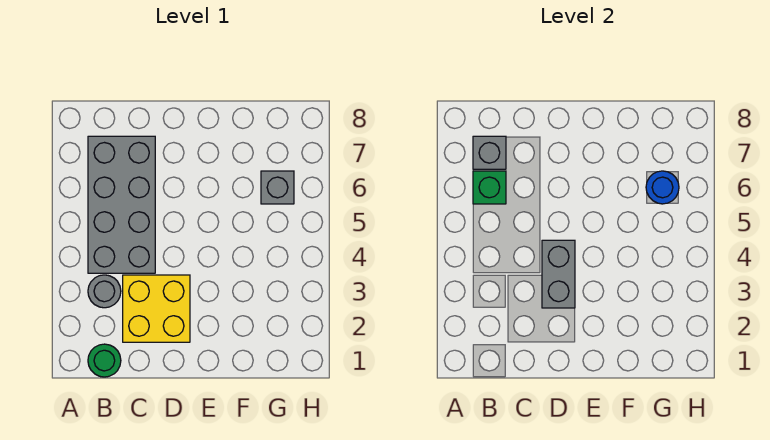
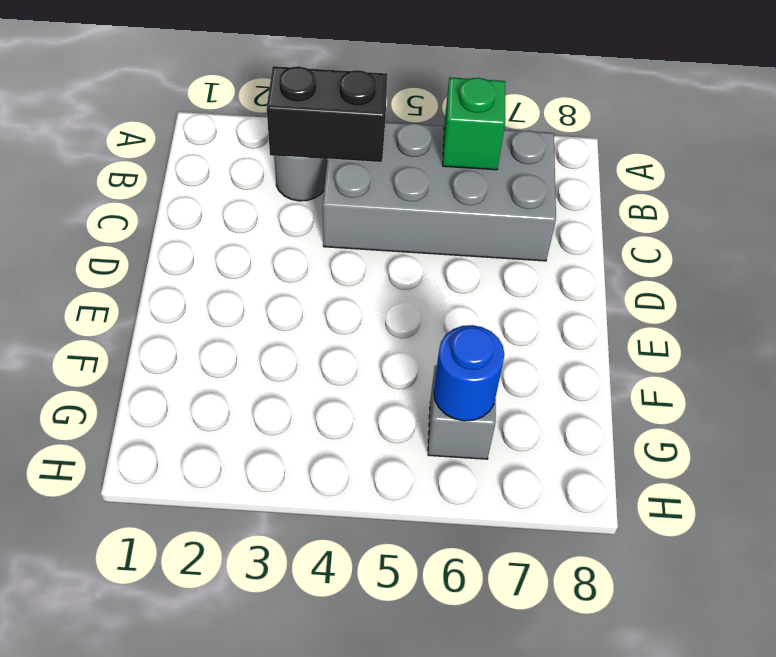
black 1x2 brick [267,66,387,162] -> none
none -> green 1x1 round brick [88,344,121,377]
none -> yellow 2x2 brick [123,275,190,342]

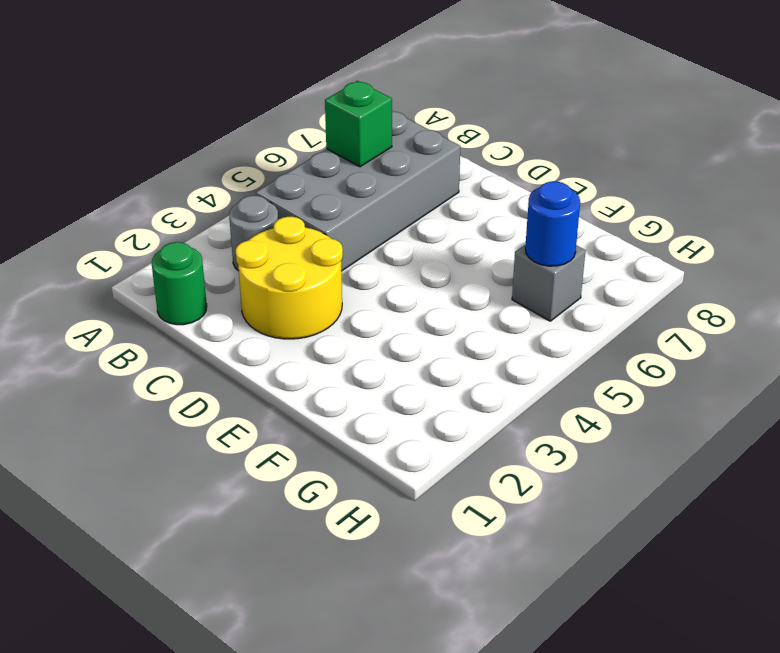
yellow 2x2 round brick [235,217,343,339] -> yellow 2x2 brick [123,275,190,342]
none -> grey 1x1 brick [473,136,506,169]
none -> grey 1x2 brick [542,240,575,308]

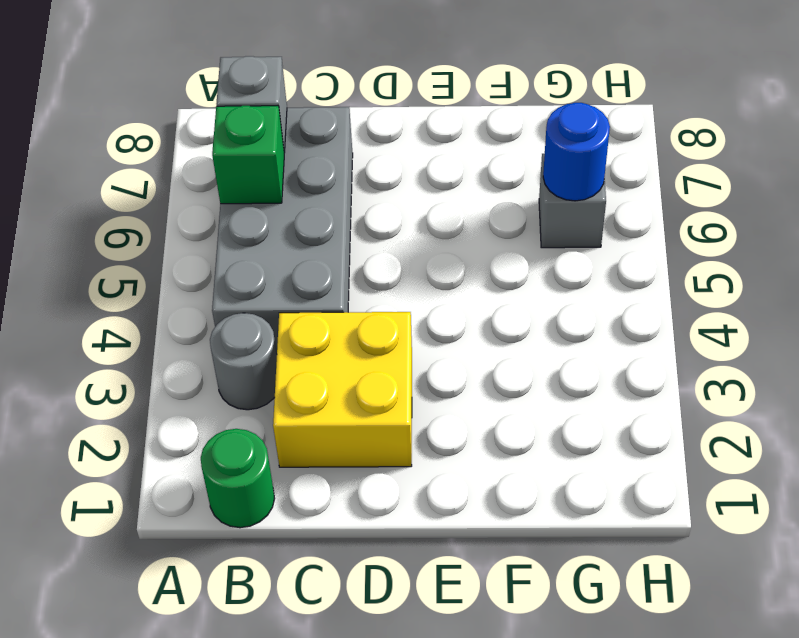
none -> grey 1x2 brick [542,240,575,308]

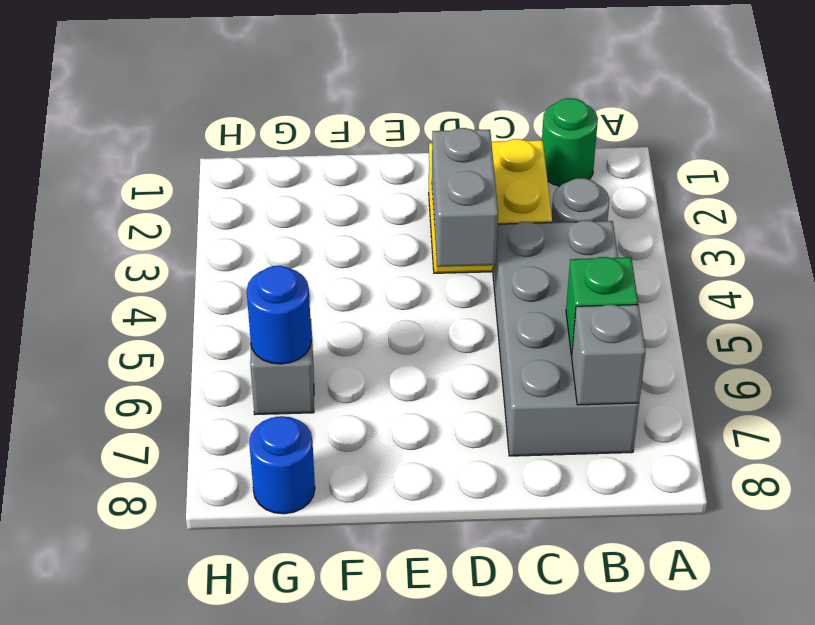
blue 1x1 round brick [249,416,315,514] -> none

